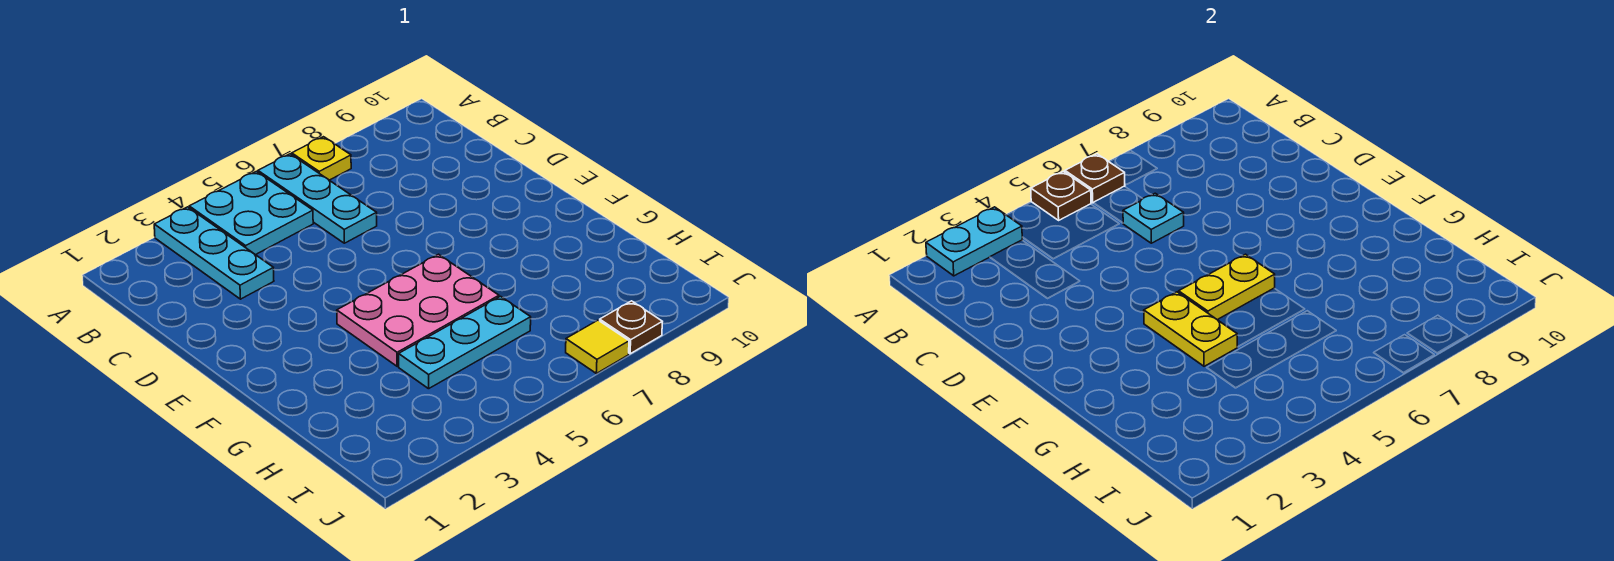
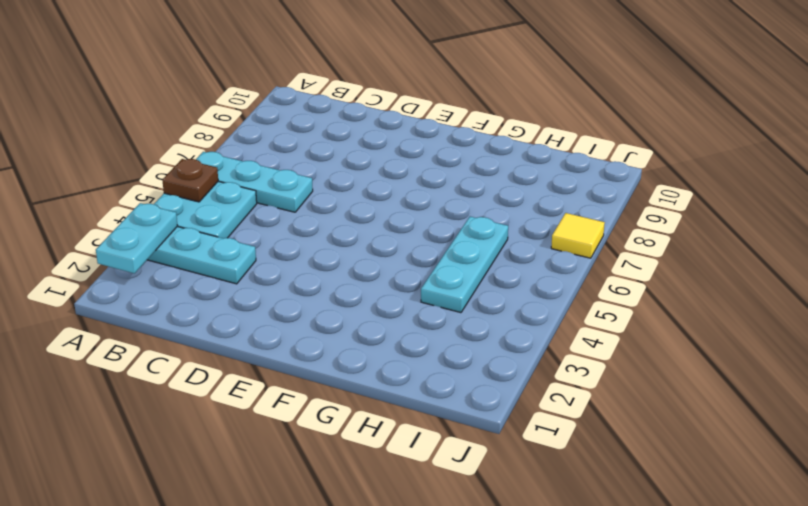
none -> yellow 1x1 plate [292,137,351,180]
none -> pink 2x3 plate [337,254,499,366]
none -> brown 1x1 plate [600,301,662,354]

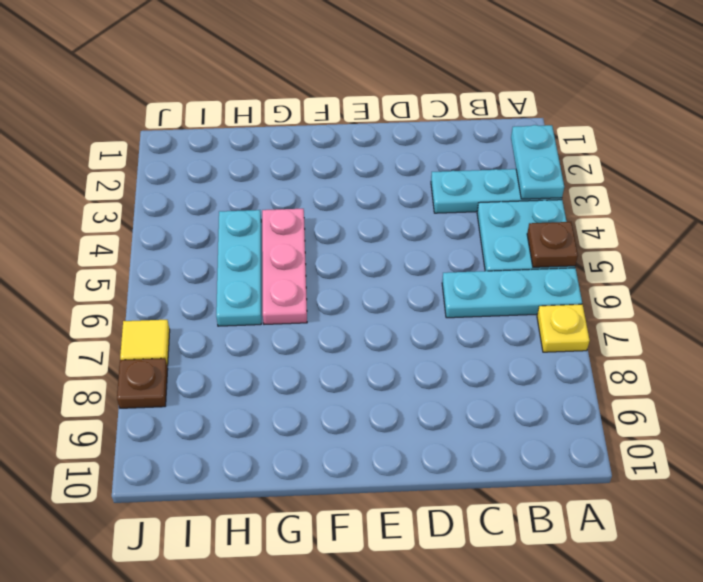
pink 1x3 plate [262,209,307,324] -> pink 2x3 plate [337,254,499,366]
none -> brown 1x1 plate [1065,154,1125,203]
none -> cyan 1x1 plate [1123,193,1184,243]
none -> yellow 1x2 plate [1144,292,1237,366]

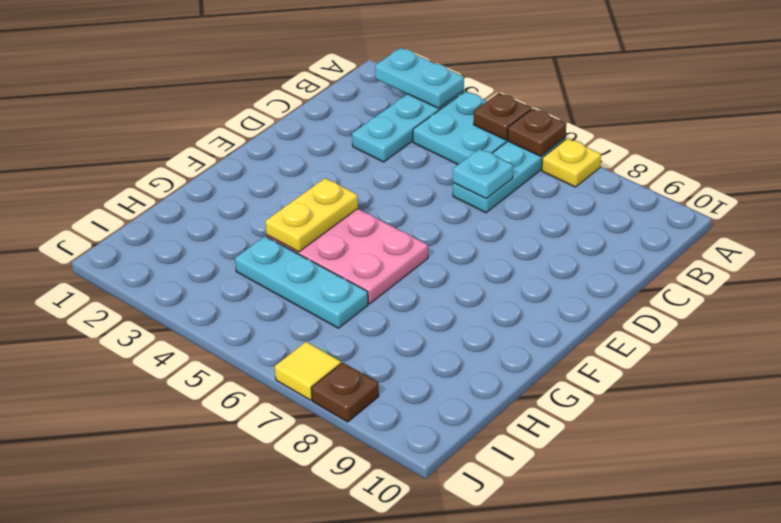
none -> yellow 1x2 plate [1179,254,1275,320]

